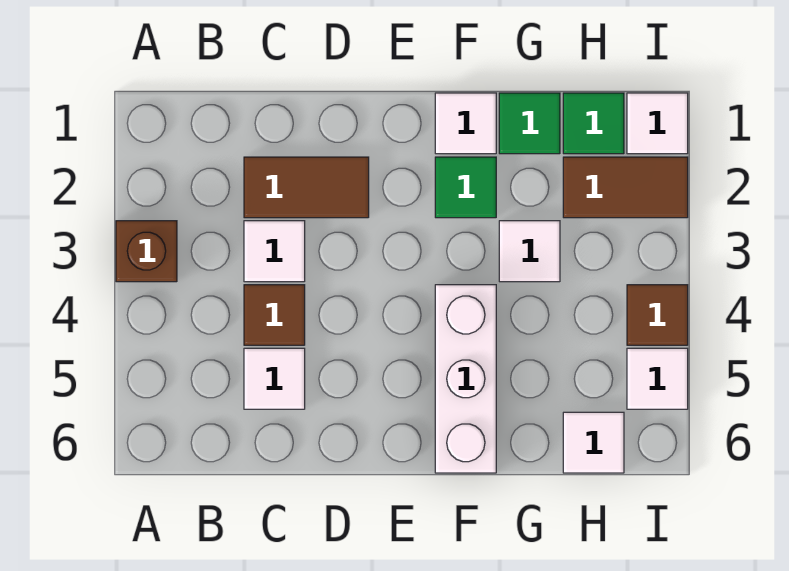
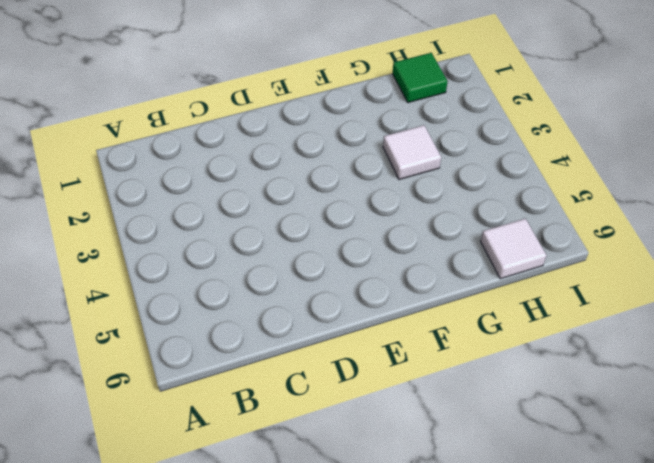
none -> brown 1x1 brick [116,221,177,282]
none -> brown 1x2 tile [244,157,369,218]
none -> white 1x1 tile [244,221,305,282]

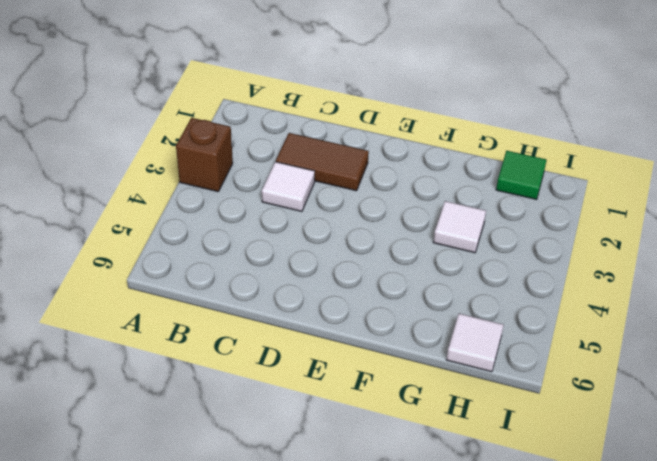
none -> brown 1x1 tile [244,285,305,345]
none -> white 1x1 tile [244,348,305,409]
none -> white 1x1 tile [435,93,496,154]

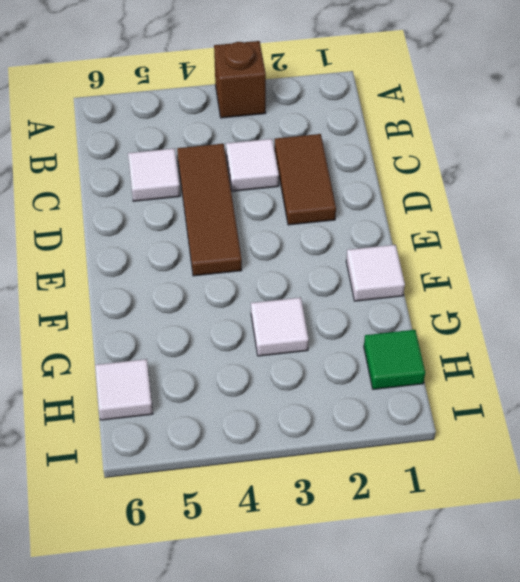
brown 1x3 tile [177,144,242,276] -> brown 1x1 tile [244,285,305,345]
none -> green 1x1 tile [435,157,496,218]
none -> white 1x3 brick [435,285,496,473]
none -> green 1x1 tile [499,93,560,154]

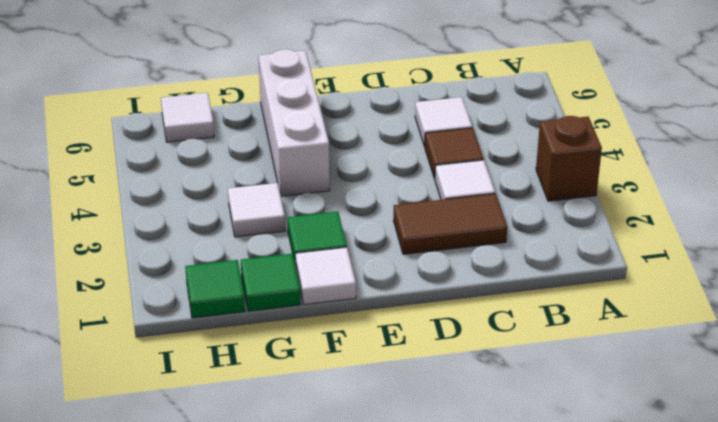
none -> brown 1x2 tile [563,157,688,218]
none -> white 1x1 tile [627,93,688,154]
none -> brown 1x1 tile [627,285,688,345]

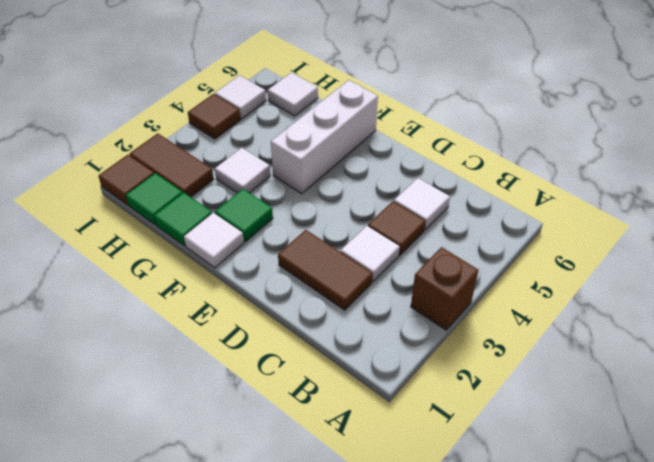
brown 1x1 tile [98,155,154,205] -> white 1x1 tile [627,93,688,154]

